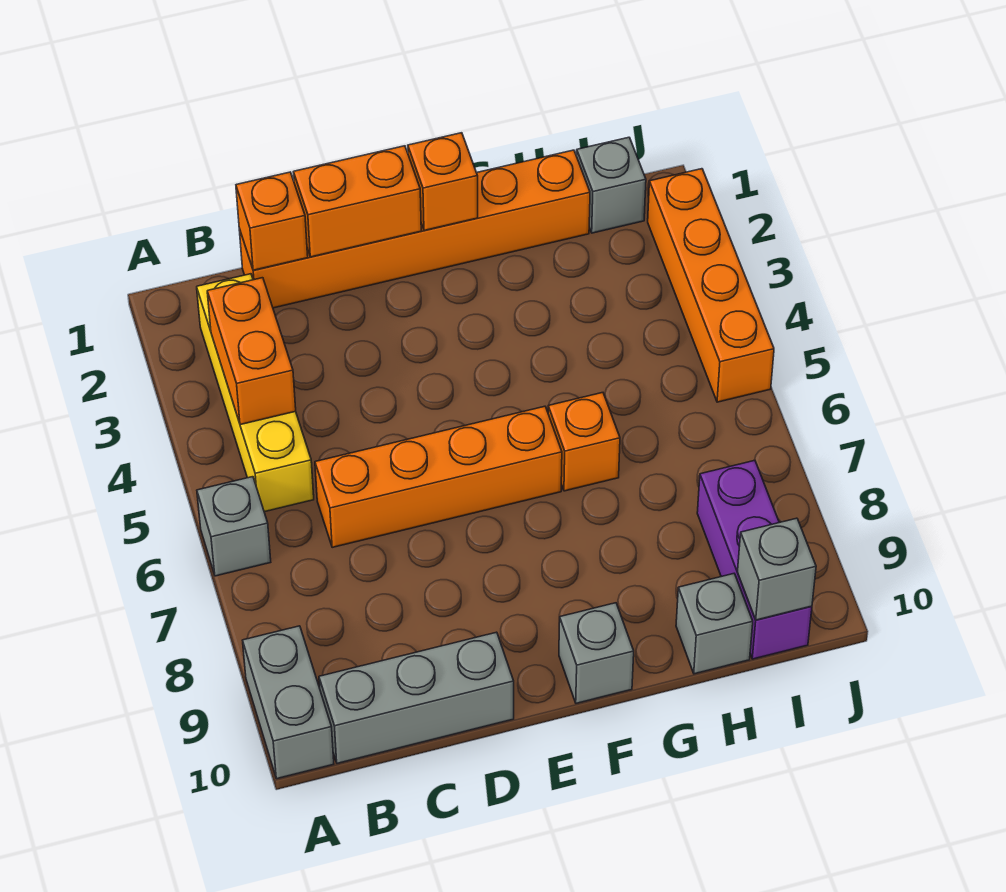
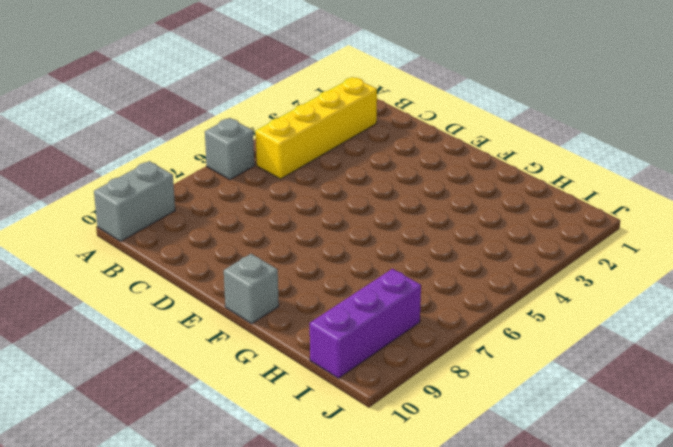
none -> grey 1x3 brick [319,632,514,763]
none -> orange 1x6 brick [239,150,590,308]
none -> orange 1x4 brick [315,406,562,547]

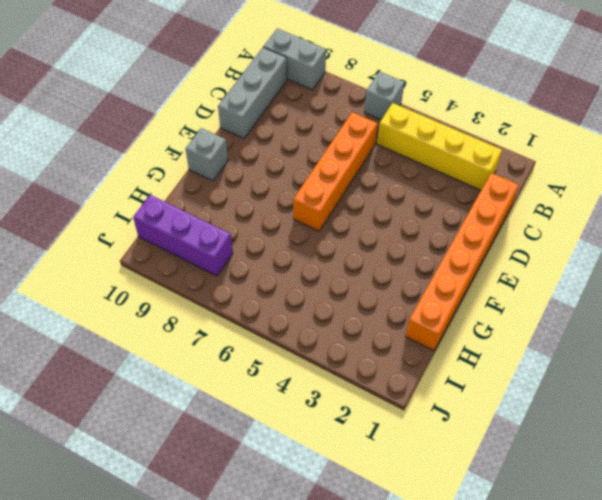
none -> orange 1x1 brick [548,393,620,491]
none -> grey 1x1 brick [676,574,753,674]
none -> grey 1x1 brick [577,137,646,233]

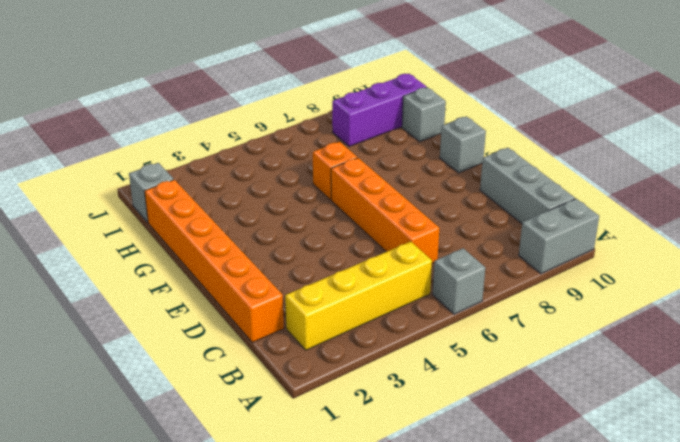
none -> orange 1x4 brick [648,169,774,402]
none -> orange 1x2 brick [207,278,296,425]
none -> orange 1x1 brick [236,172,308,270]

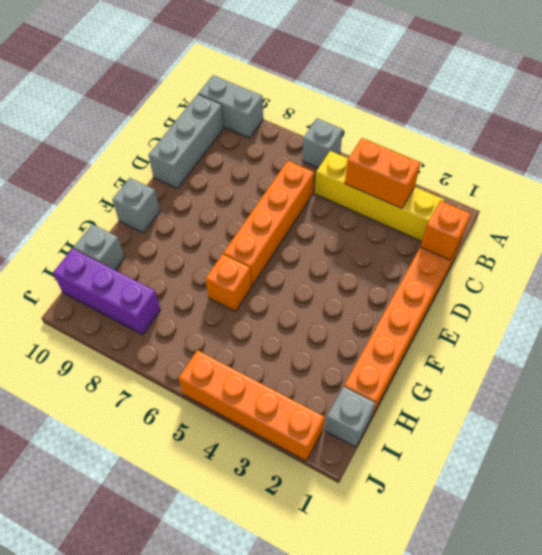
none -> orange 1x2 brick [293,146,421,257]
none -> orange 1x1 brick [408,133,478,230]
none -> grey 1x1 brick [737,518,816,620]

